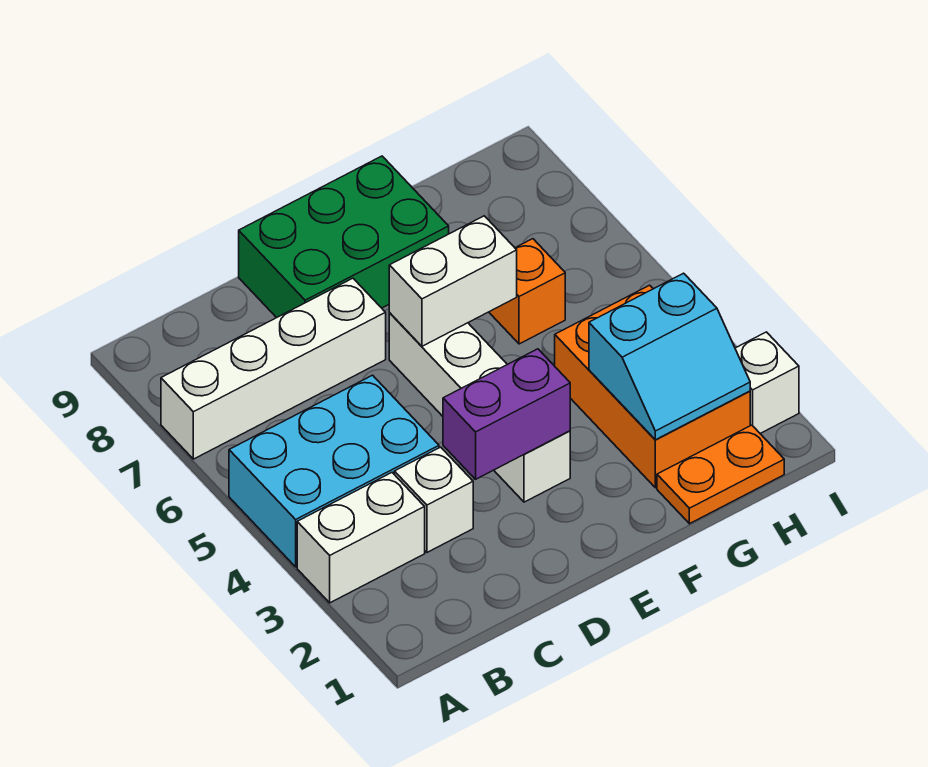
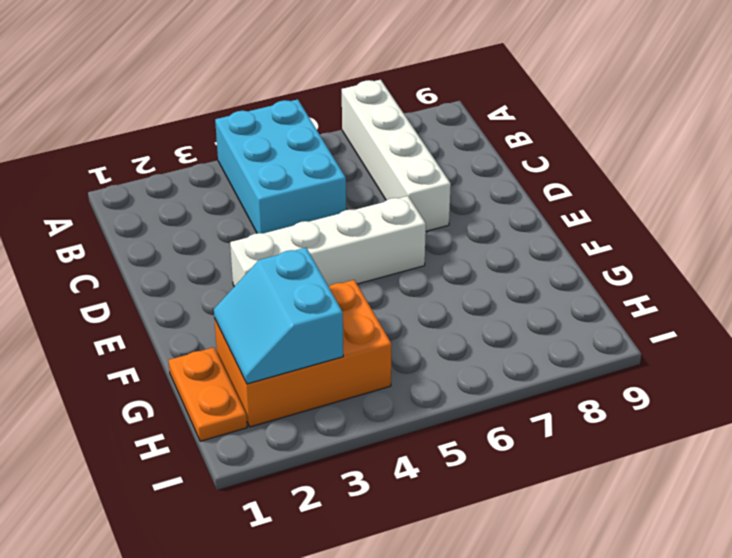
none -> white 1x2 brick [297,473,425,603]
none -> white 1x1 brick [394,447,473,552]
none -> green 2x3 brick [239,156,449,318]

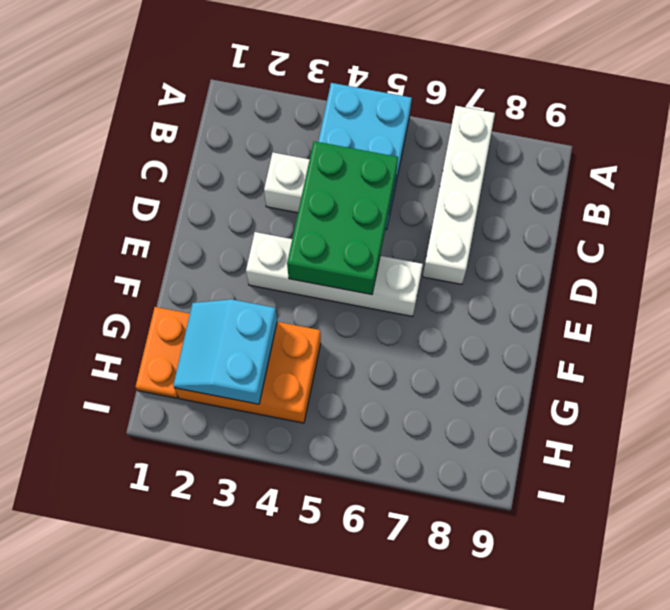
green 2x3 brick [287,141,398,295] -> green 2x3 brick moved to [239,156,449,318]
none -> white 1x2 brick [297,473,425,603]
none -> orange 1x1 brick [489,239,565,344]
none -> white 1x1 brick [735,332,799,433]

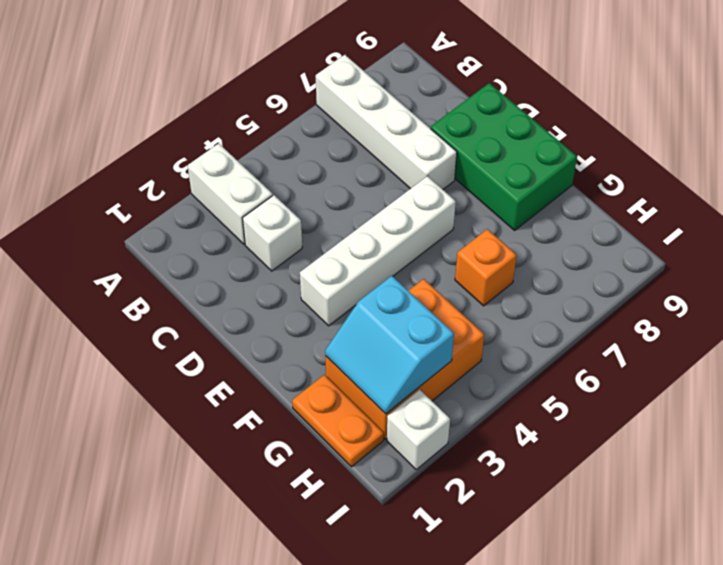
none -> cyan 2x3 brick [229,375,439,567]
none -> purple 1x2 brick [443,349,570,479]
none -> white 1x2 brick [389,216,517,346]

